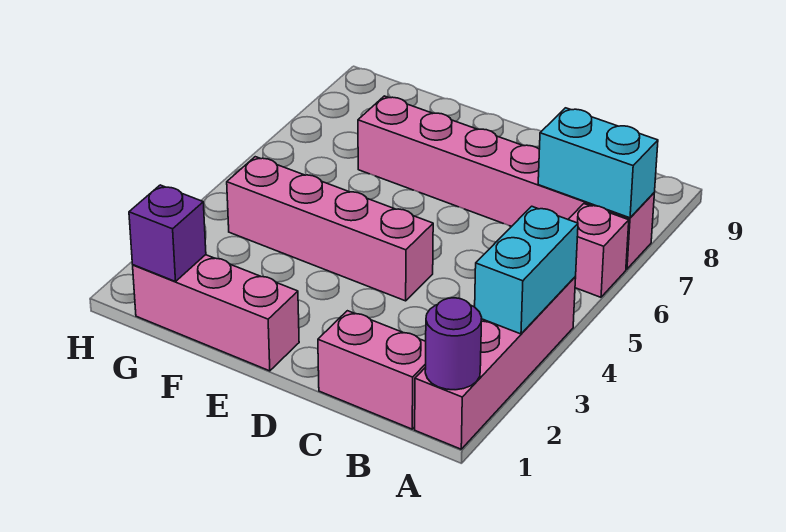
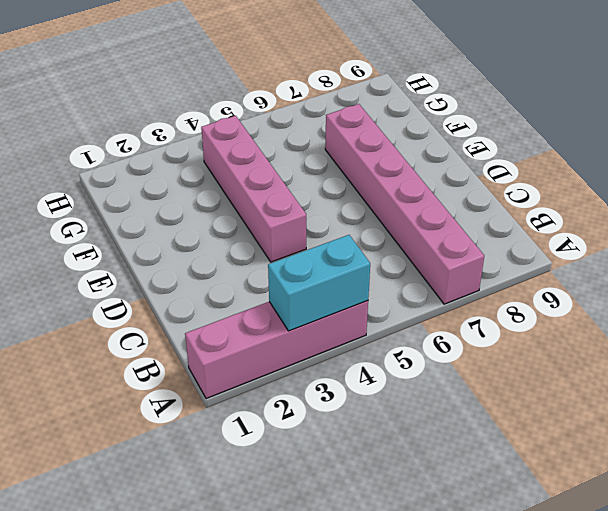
none -> pink 1x1 brick [568,204,629,297]
none -> pink 1x2 brick [318,311,426,429]

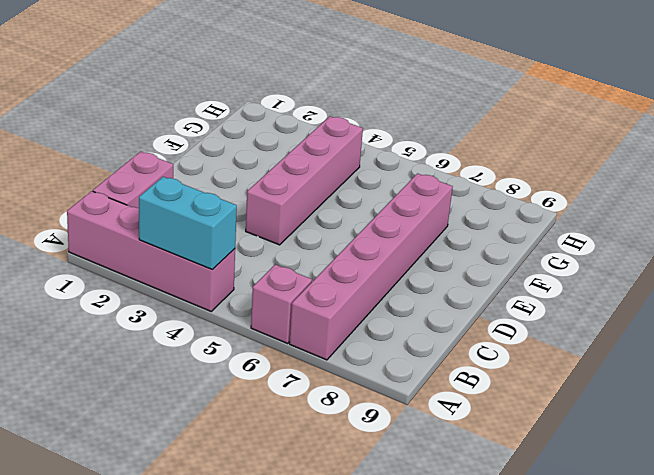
none -> pink 1x3 brick [133,255,299,371]
none -> purple 1x1 round brick [425,298,482,390]

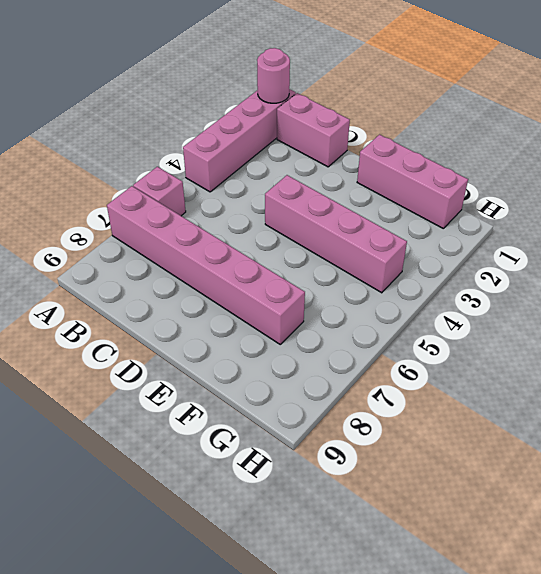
pink 1x1 round brick [257,48,290,103] -> purple 1x1 round brick [425,298,482,390]
none -> cyan 1x2 brick [475,206,578,334]
none -> cyan 1x2 brick [538,108,658,218]

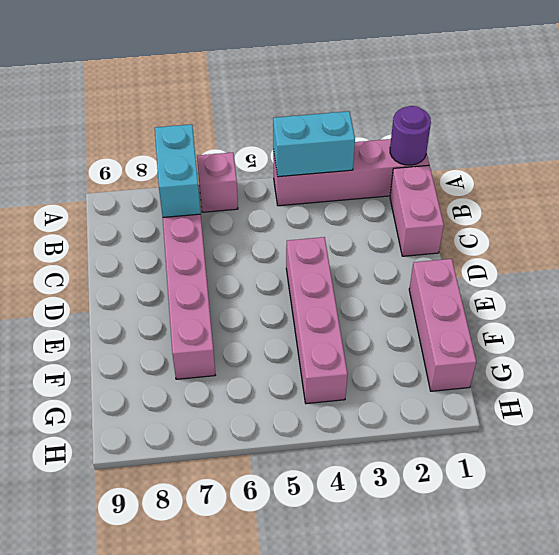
none -> purple 1x1 brick [129,185,206,282]

